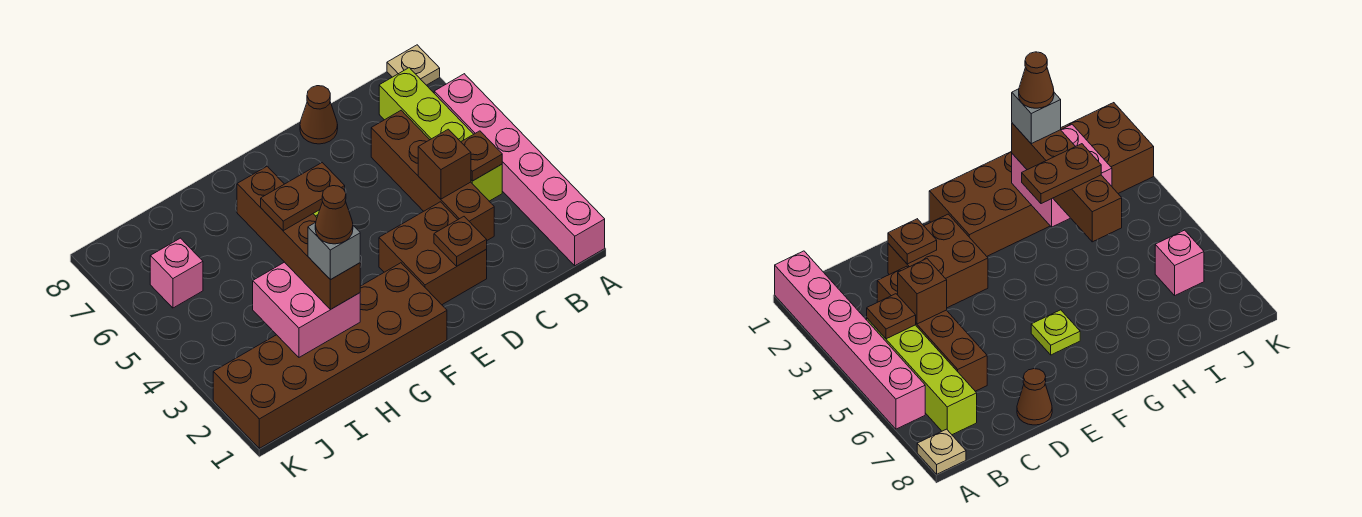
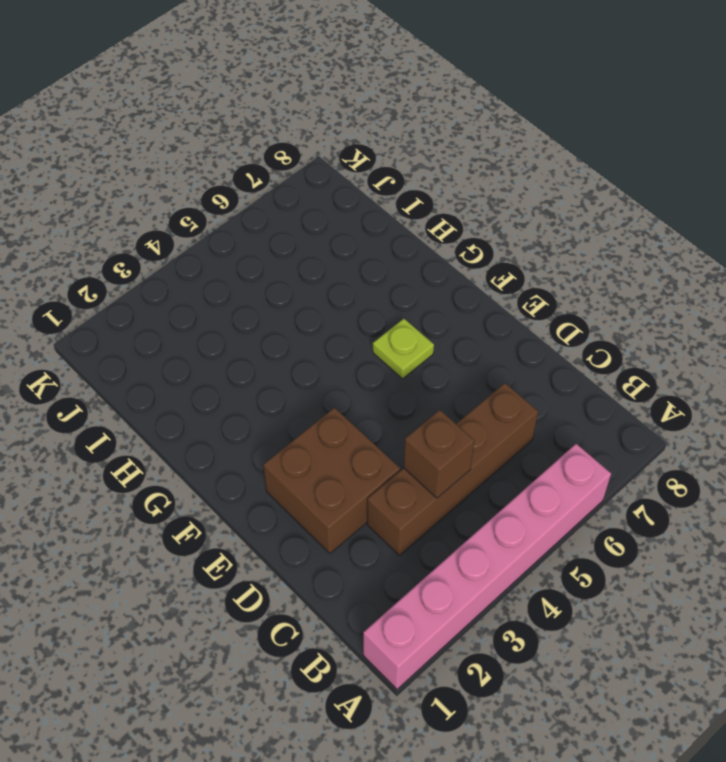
none -> tan 1x1 plate [387,45,440,85]
none -> lime 1x4 brick [379,68,502,201]
none -> brown 1x1 cone [300,86,338,144]

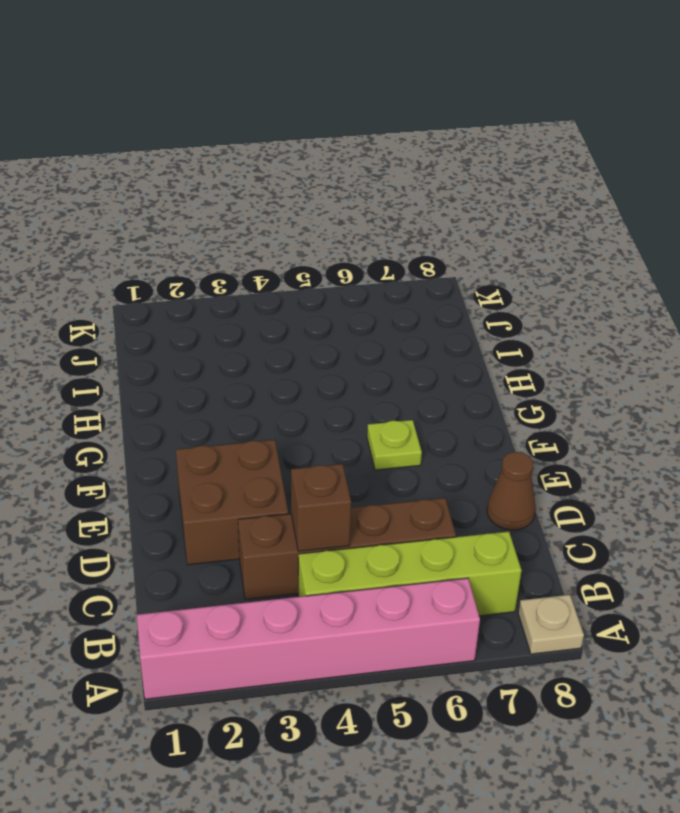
none -> brown 2x6 brick [213,263,447,448]
none -> pink 1x1 brick [150,238,203,308]
none -> brown 1x1 plate [461,131,502,181]

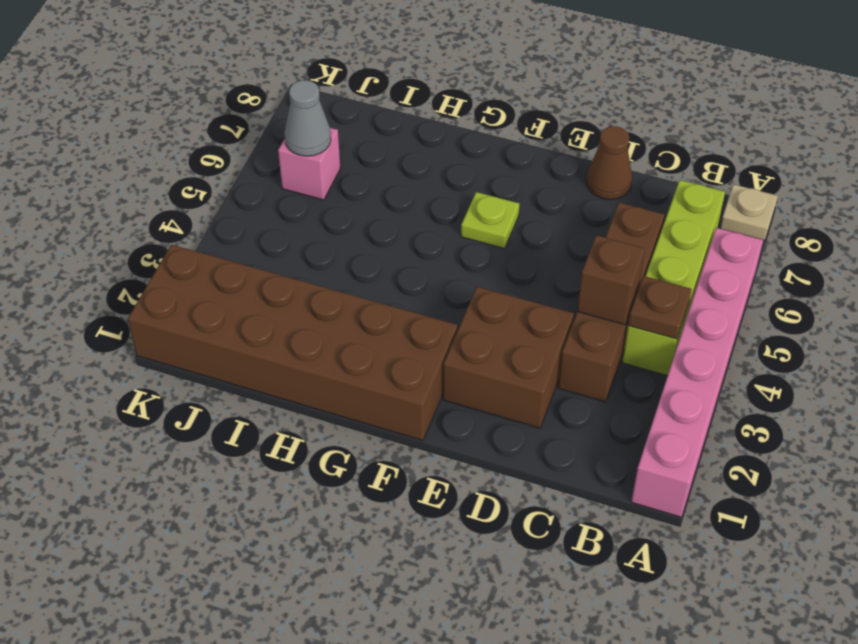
grey 1x1 cone [285,80,331,156] -> none
none -> brown 1x1 plate [434,217,487,266]
none -> pink 2x2 brick [253,262,360,357]
none -> brown 1x4 brick [237,166,360,309]

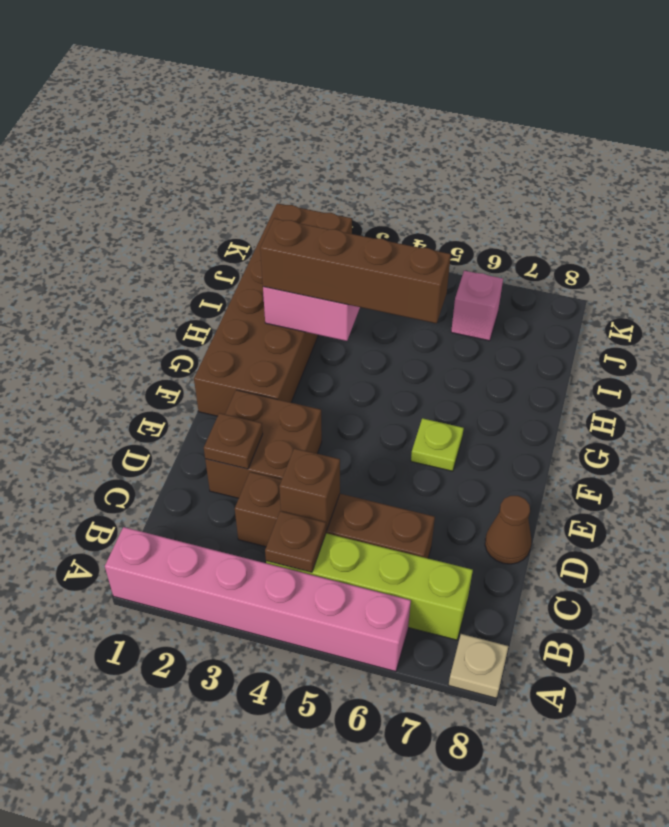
none -> brown 1x2 plate [261,163,345,231]
none -> grey 1x1 brick [308,222,360,280]
none -> brown 1x1 cone [315,186,353,244]

